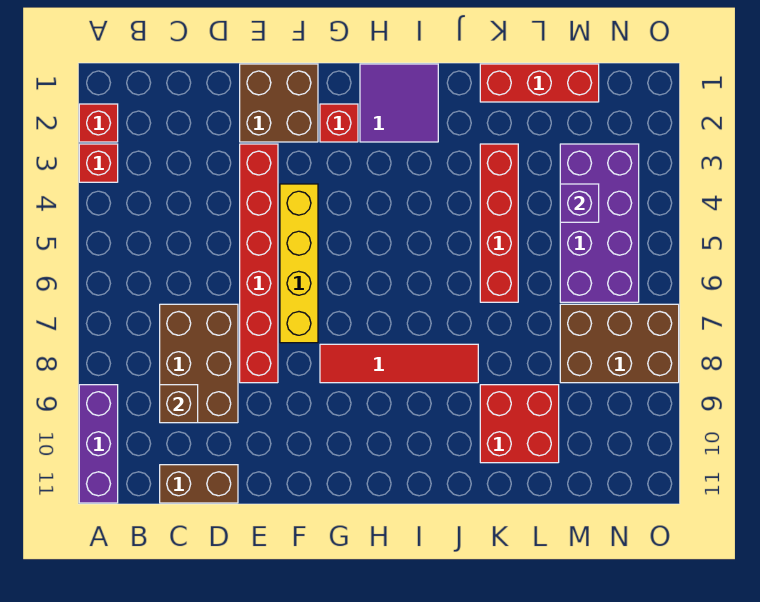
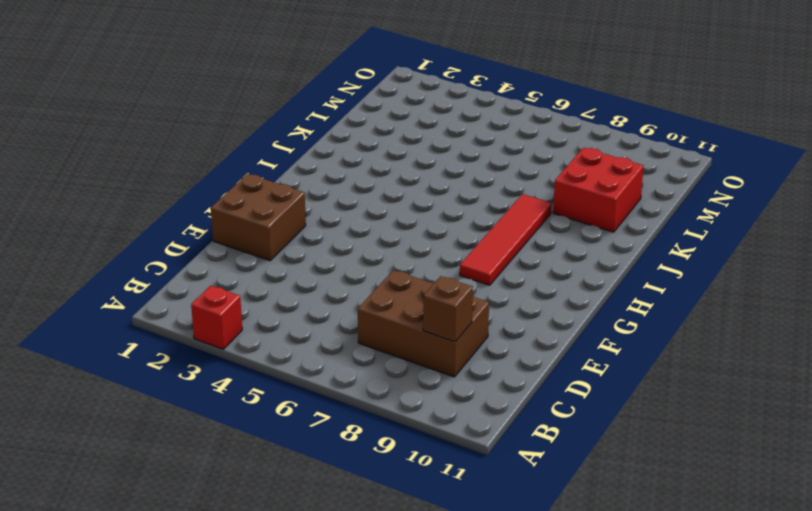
none -> red 1x1 brick [79,104,118,142]
none -> purple 1x3 brick [79,385,118,503]
none -> brown 1x2 brick [160,465,238,503]

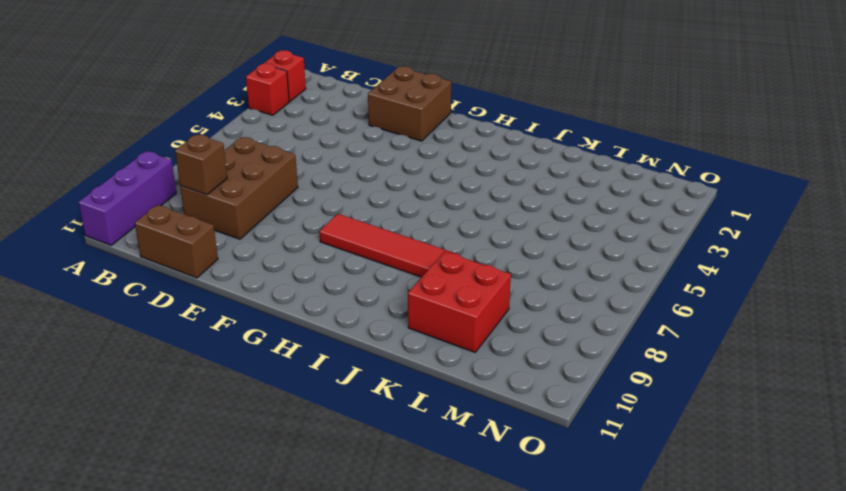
none -> red 1x6 brick [240,144,278,383]
none -> yellow 1x4 brick [280,184,318,343]
none -> red 1x1 brick [320,104,358,142]

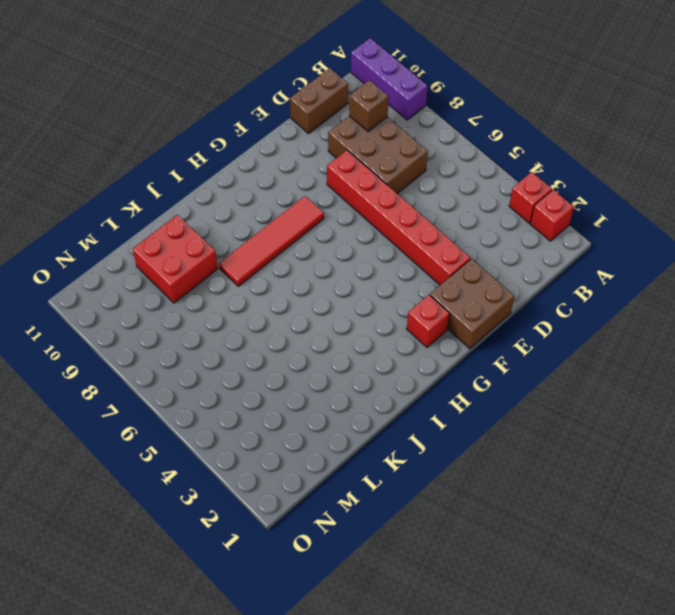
none -> yellow 1x4 brick [280,184,318,343]
none -> purple 2x2 tile [360,64,438,142]
none -> red 1x3 brick [480,64,599,102]

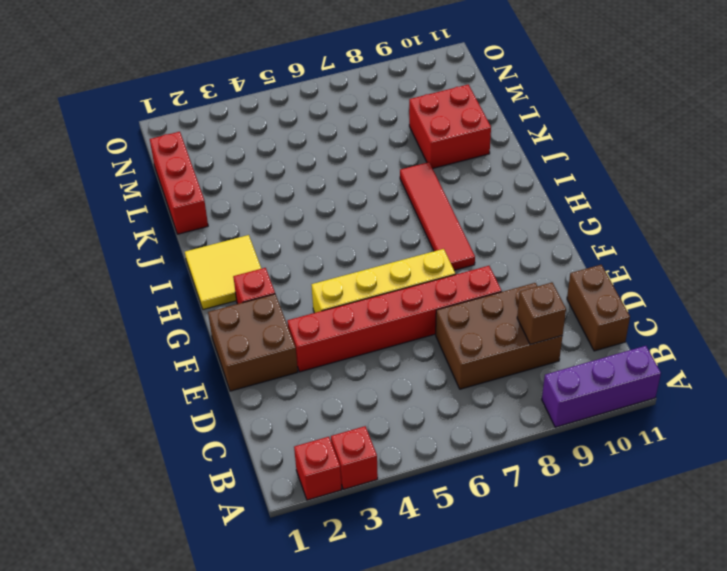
yellow 2x2 tile [185,235,261,310] -> purple 2x2 tile [360,64,438,142]
none -> red 1x4 brick [480,144,518,302]
none -> purple 2x4 brick [560,144,639,302]
none -> brown 2x3 brick [560,304,679,383]

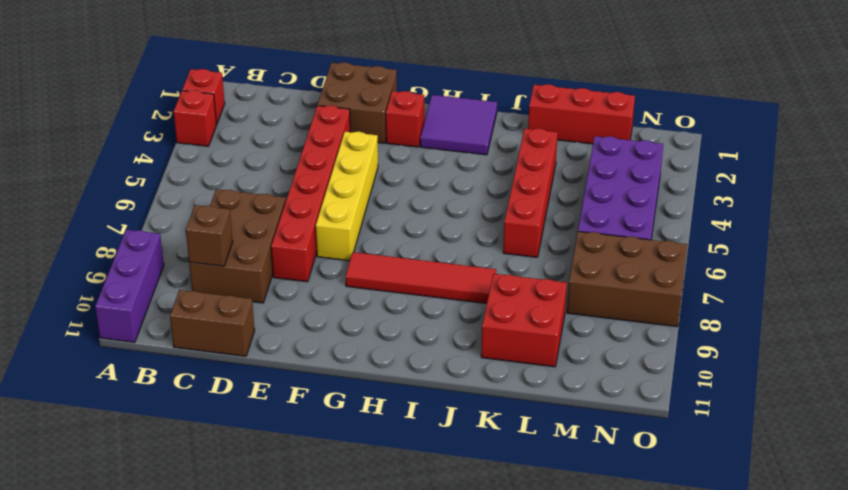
none -> purple 1x1 brick [560,184,599,222]

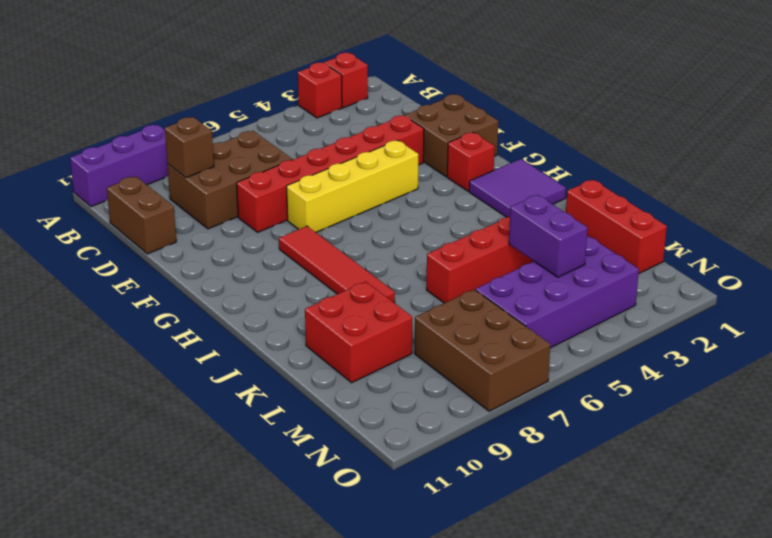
purple 1x2 brick [509,195,588,277] -> purple 1x1 brick [560,184,599,222]

